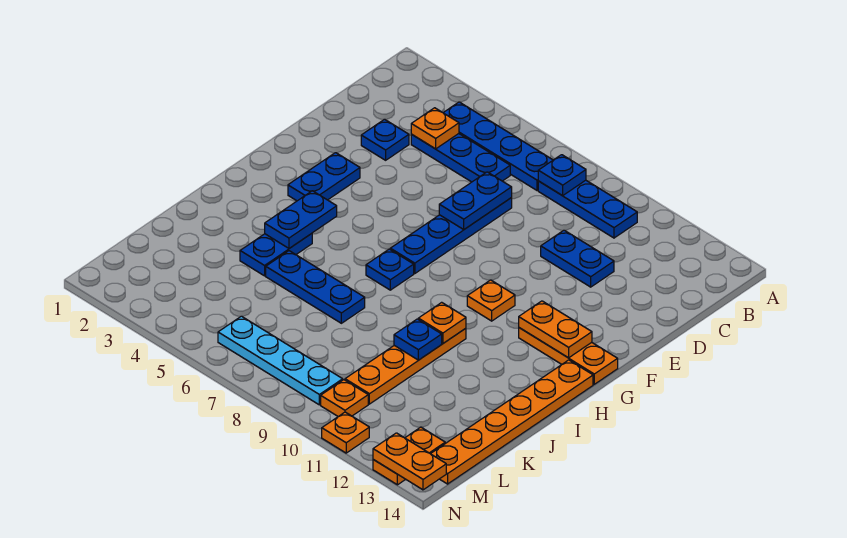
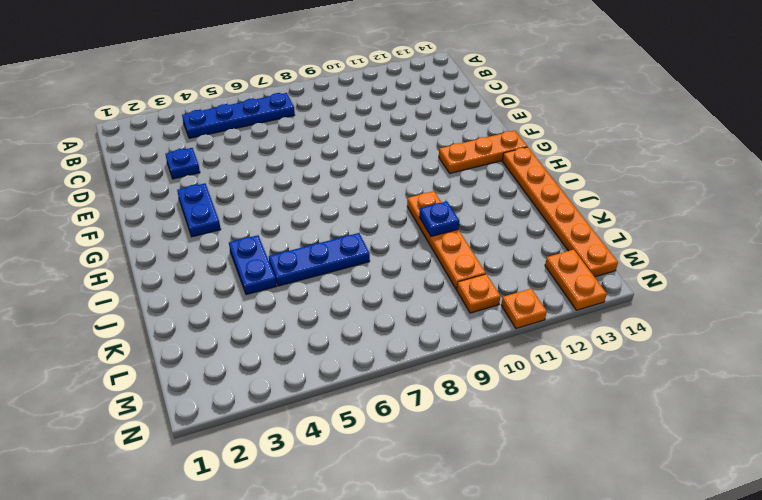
none -> blue 1x3 plate [538,180,637,238]
none -> blue 1x3 plate [411,134,510,182]
none -> blue 1x4 plate [390,198,512,274]

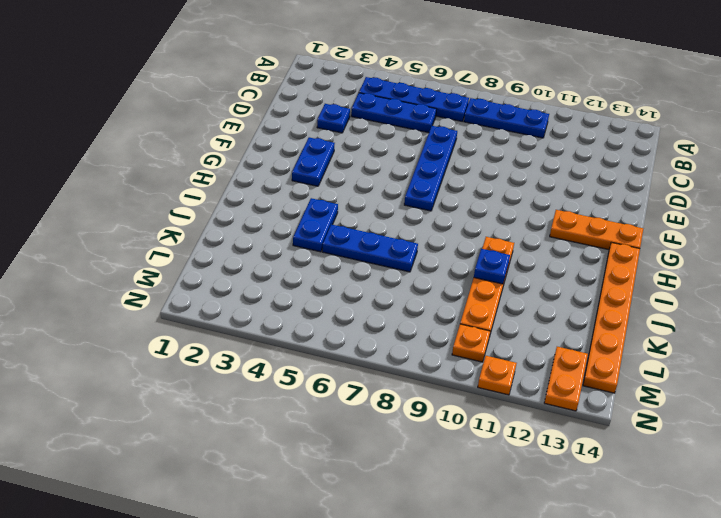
none -> blue 1x2 plate [541,230,614,287]
none -> orange 1x1 plate [467,280,515,321]
none -> blue 1x1 plate [366,249,414,290]

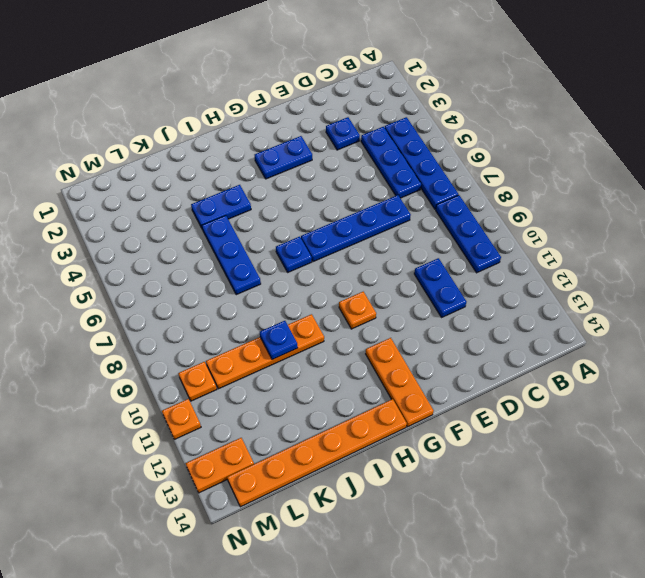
none -> cyan 1x4 plate [218,316,343,405]
none -> blue 1x1 plate [538,155,586,196]
none -> orange 1x1 plate [411,108,459,149]

